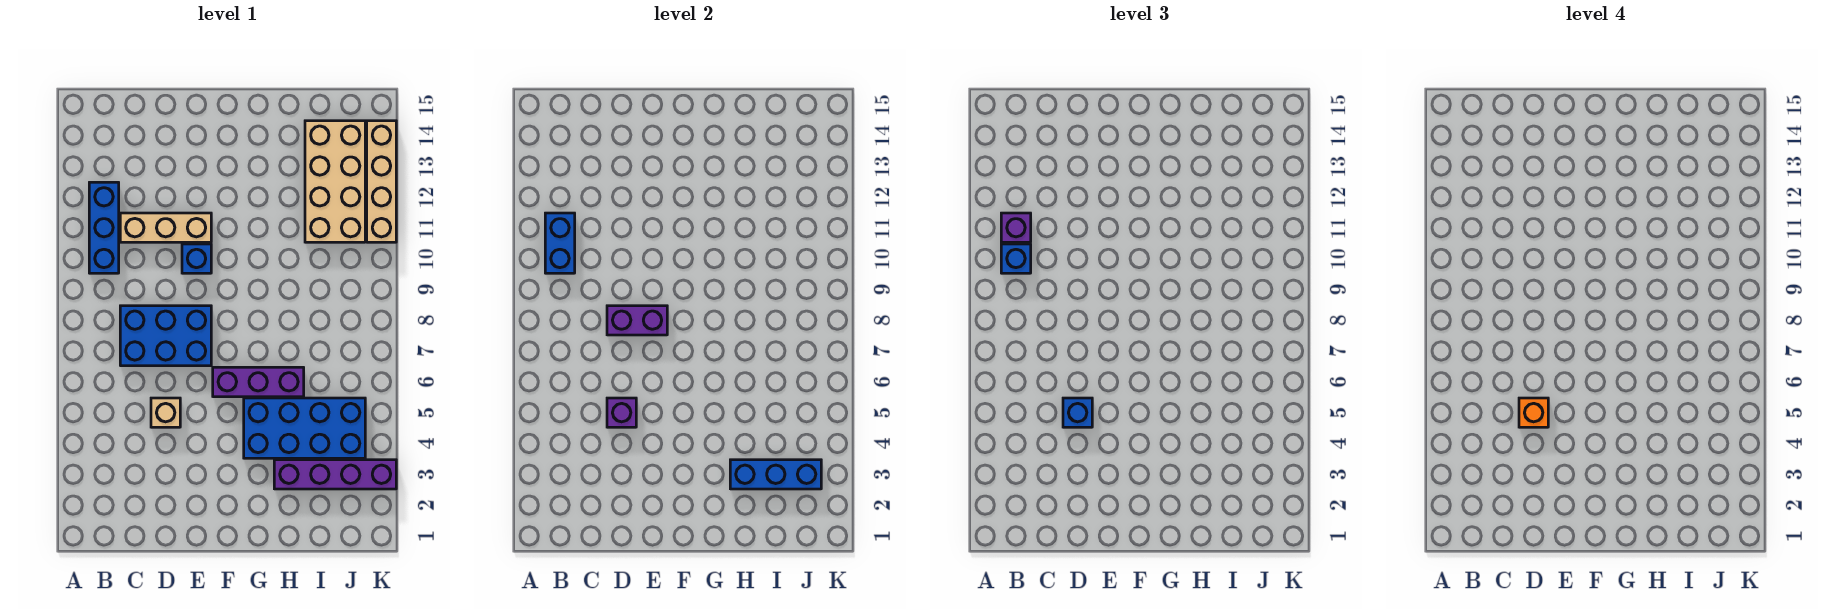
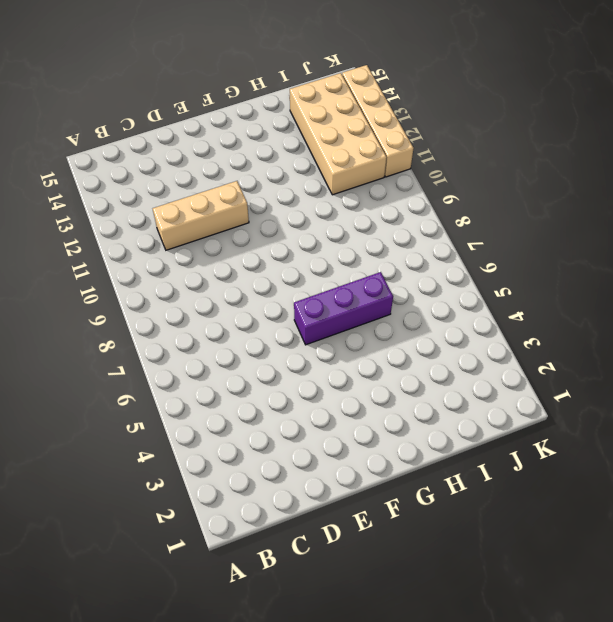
none -> blue 1x3 brick [89,182,119,273]
none -> blue 2x3 brick [120,306,211,366]
none -> tan 1x1 brick [151,398,180,427]

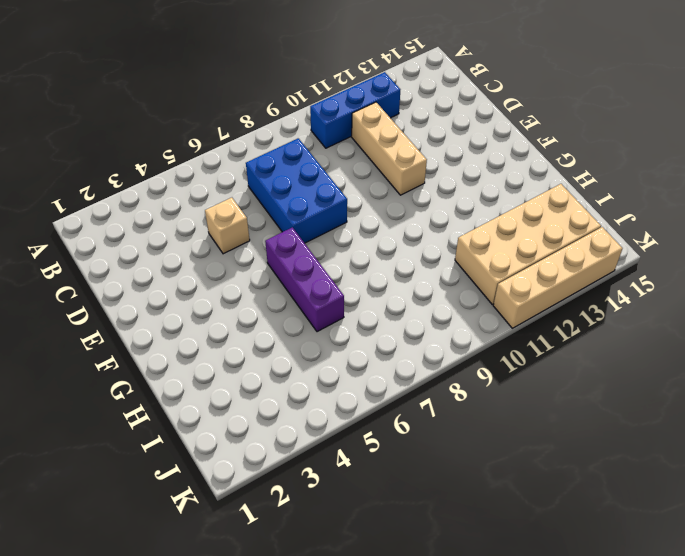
none -> blue 1x1 brick [182,244,211,273]
none -> blue 2x4 brick [244,398,365,458]
none -> purple 1x4 brick [274,460,396,489]

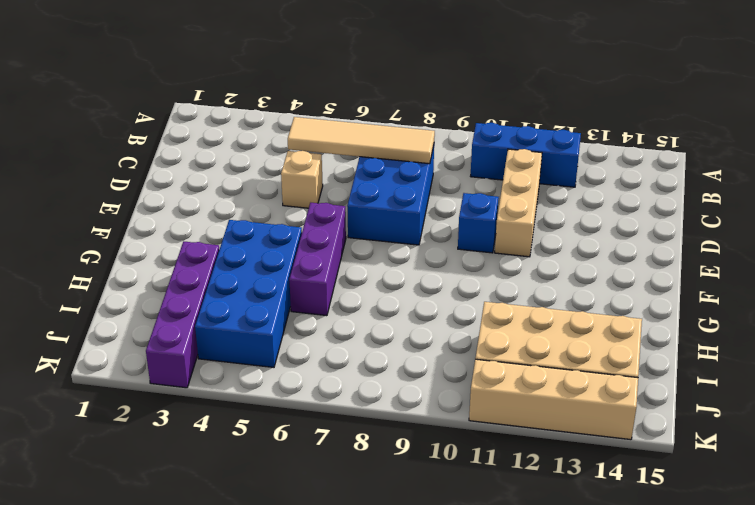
tan 1x4 tile [288,117,435,164] -> none
none -> blue 1x2 brick [545,213,575,273]
none -> purple 1x1 brick [607,398,636,427]
none -> purple 1x2 brick [607,306,667,335]

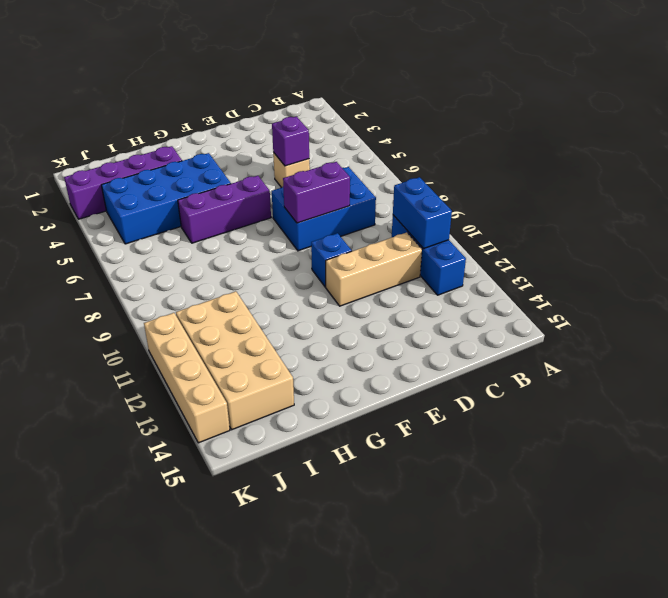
none -> blue 1x3 brick [730,460,821,489]
none -> blue 1x1 brick [1001,244,1031,273]
none -> purple 1x1 brick [1001,213,1031,242]

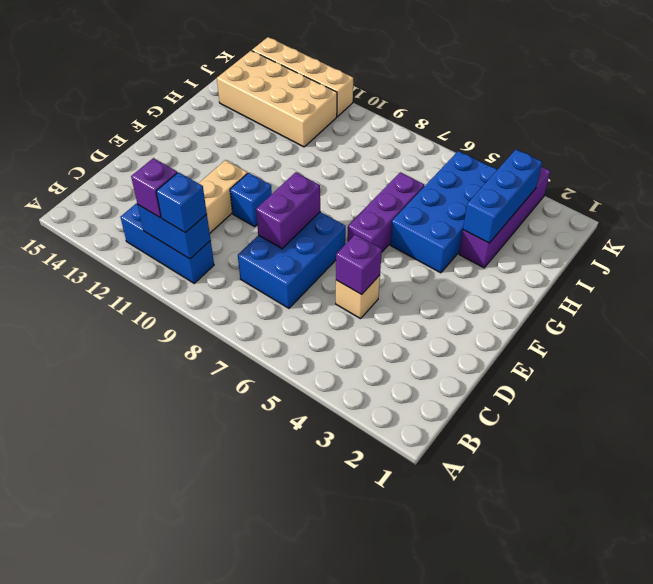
none -> blue 1x1 brick [1063,398,1092,427]
none -> orange 1x1 brick [1519,398,1548,427]

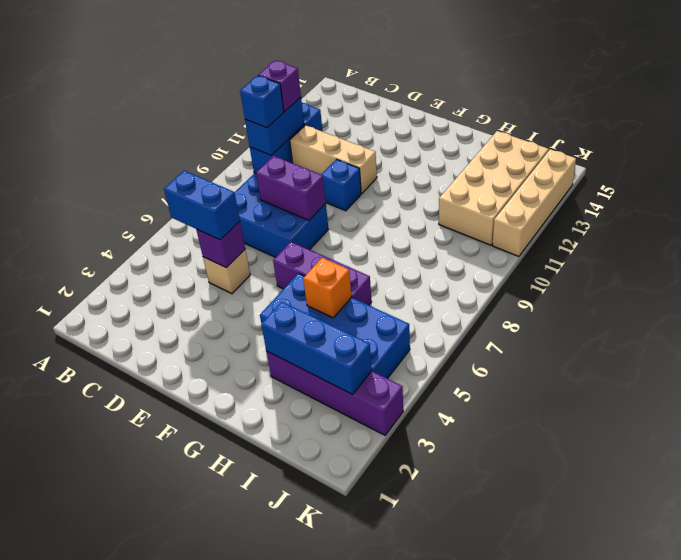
blue 1x2 brick [164,171,240,240] -> blue 1x1 brick [1063,398,1092,427]
orange 1x1 brick [303,258,351,318] -> orange 1x1 brick moved to [1519,398,1548,427]

